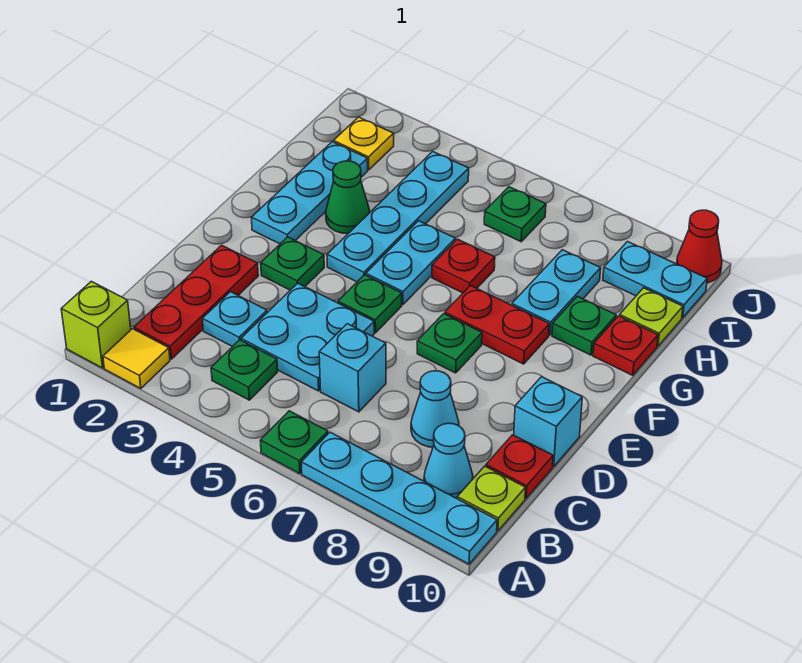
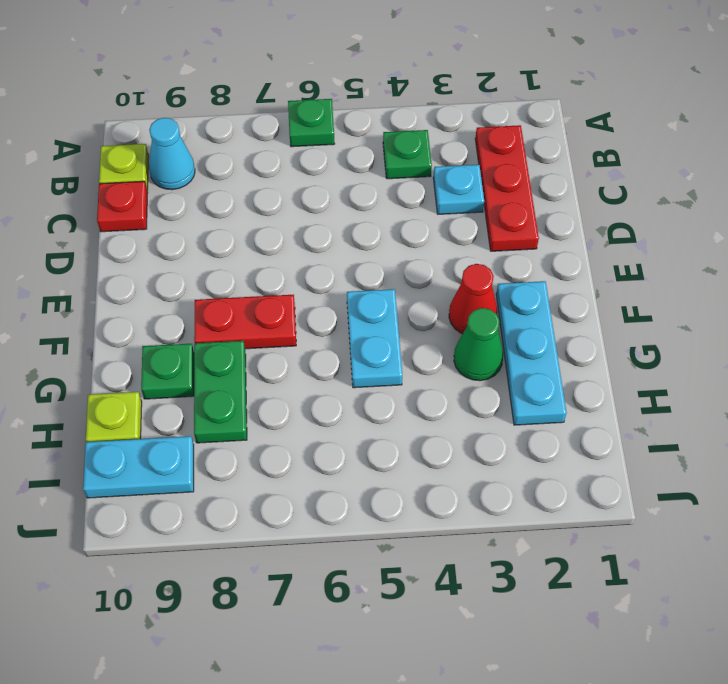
red 1x1 cone [449,264,497,334] -> red 1x1 cone moved to [677,210,722,283]
green 1x2 plate [194,341,247,443] -> cyan 1x2 plate [512,250,601,335]
none -> lime 1x1 brick [61,281,131,368]
none -> yellow 1x1 tile [103,329,170,389]
none -> cyan 1x4 plate [301,432,497,564]
none -> cyan 2x2 plate [241,283,374,391]

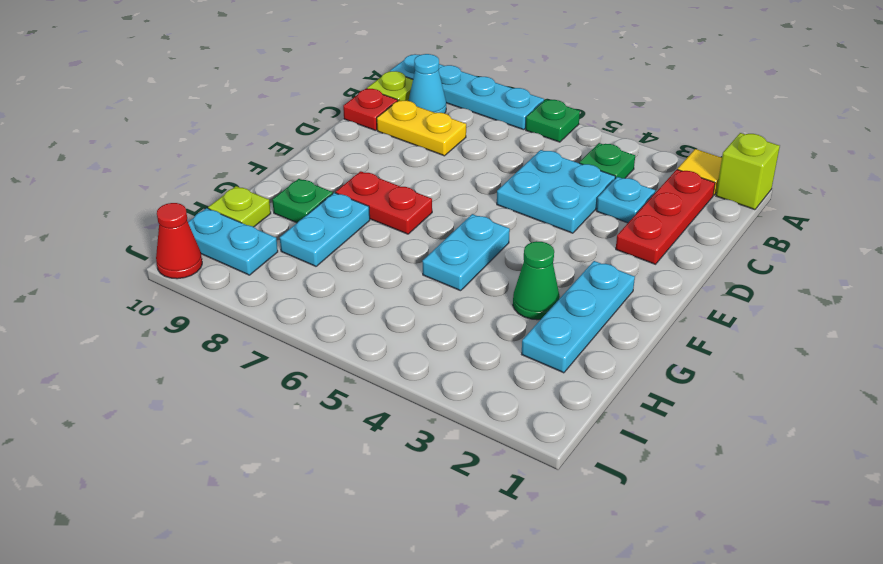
yellow 1x2 plate [377,100,466,156] -> cyan 1x1 cone [411,371,459,447]
none -> cyan 1x1 brick [319,324,386,412]
none -> cyan 1x1 brick [514,377,582,467]
none -> green 1x1 plate [261,237,324,290]
none -> green 1x1 plate [338,275,402,333]

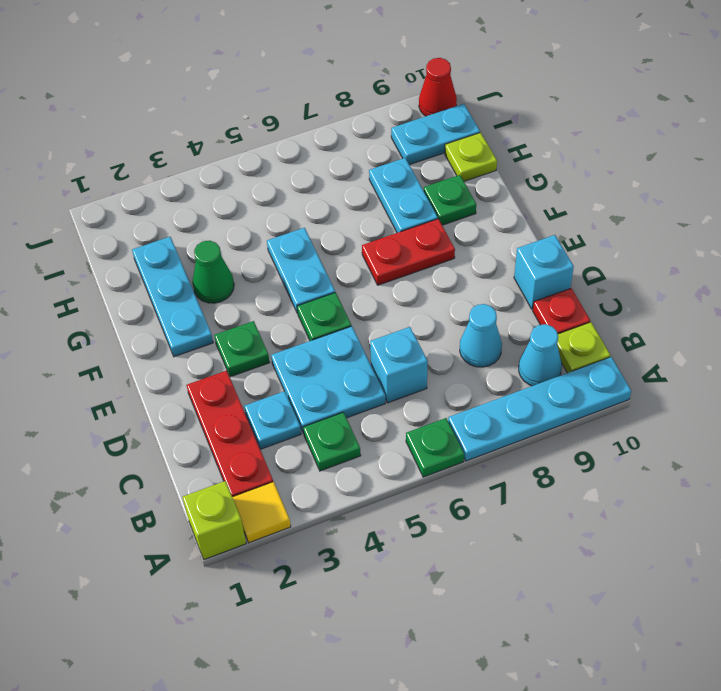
none -> green 1x1 plate [417,314,482,373]
none -> cyan 1x4 plate [327,151,469,282]
none -> red 1x1 plate [432,239,495,293]
none -> red 1x1 plate [593,316,658,375]

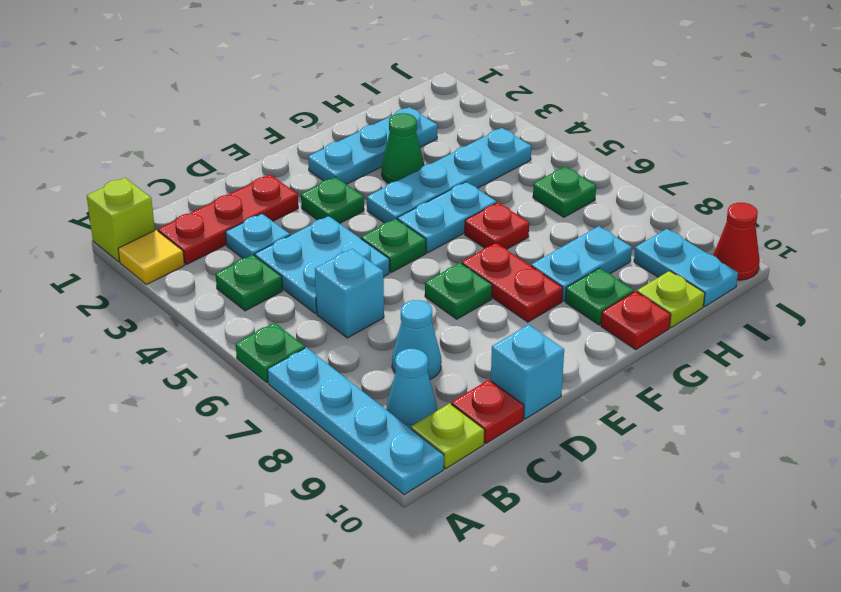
none -> yellow 1x1 plate [333,117,394,170]

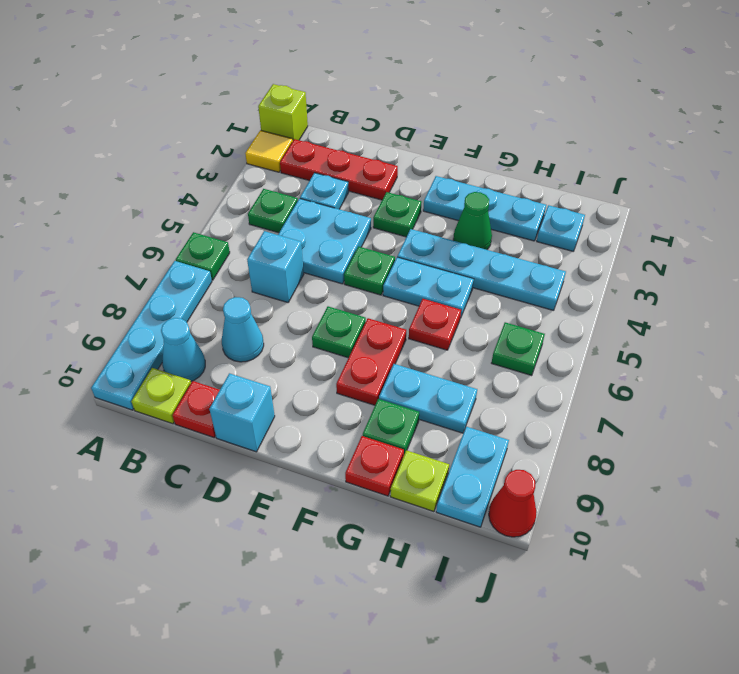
cyan 1x1 plate [537,205,585,251] -> yellow 1x1 plate [333,117,394,170]

